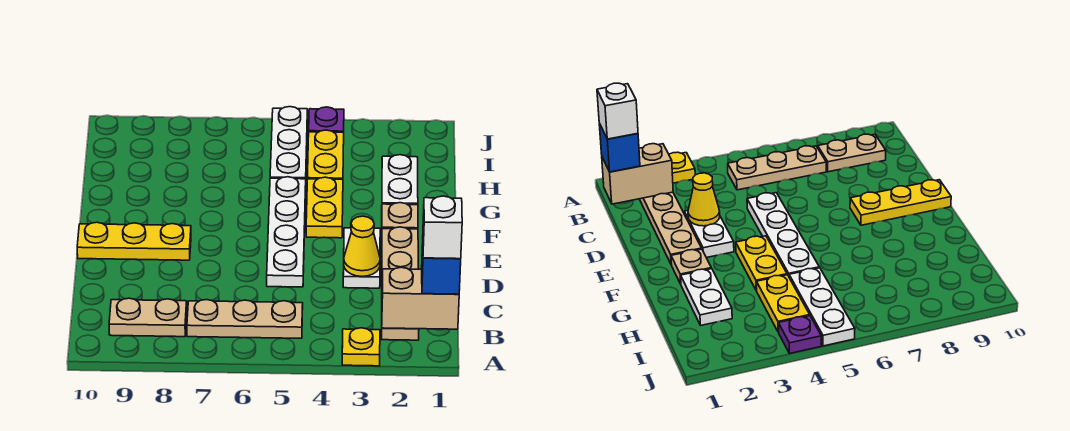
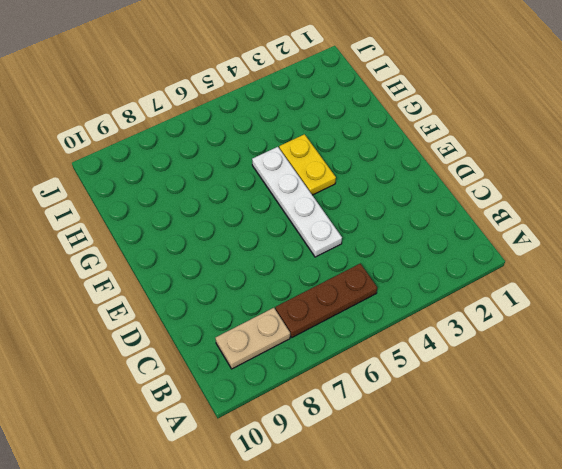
brown 1x3 plate [275,264,377,337] -> tan 1x3 plate [187,300,303,338]
none -> yellow 1x1 plate [342,328,380,366]
none -> tan 1x4 plate [381,227,419,340]
none -> white 1x2 plate [343,228,380,288]

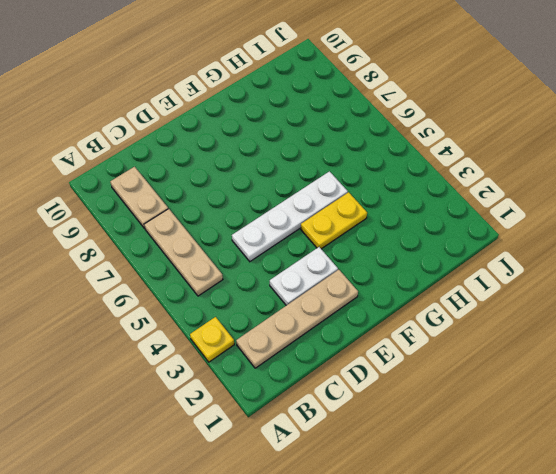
none -> yellow 1x3 plate [77,222,191,260]
none -> tan 1x1 plate [382,203,418,229]
none -> white 1x2 plate [382,155,418,205]

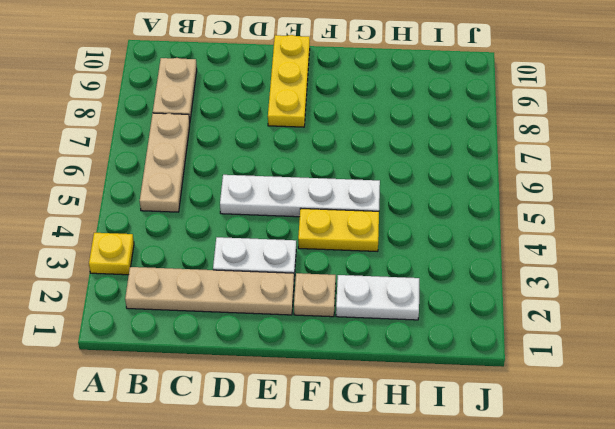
none -> yellow 1x2 plate [307,130,344,179]
none -> white 1x3 plate [270,107,307,179]
none -> purple 1x1 plate [309,107,344,132]

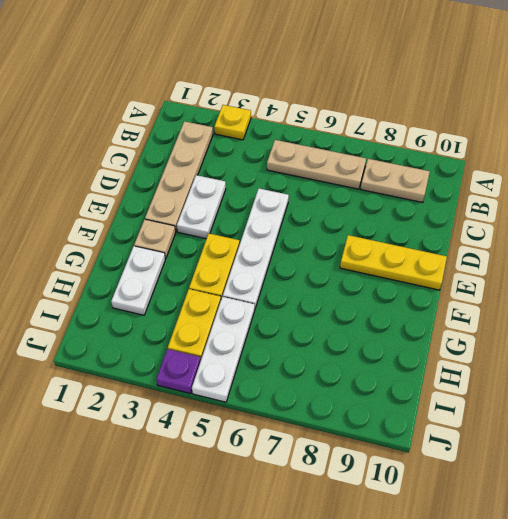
none -> tan 1x2 brick [382,267,459,329]
none -> yellow 1x1 cone [344,216,380,276]
none -> blue 1x1 brick [422,245,461,294]

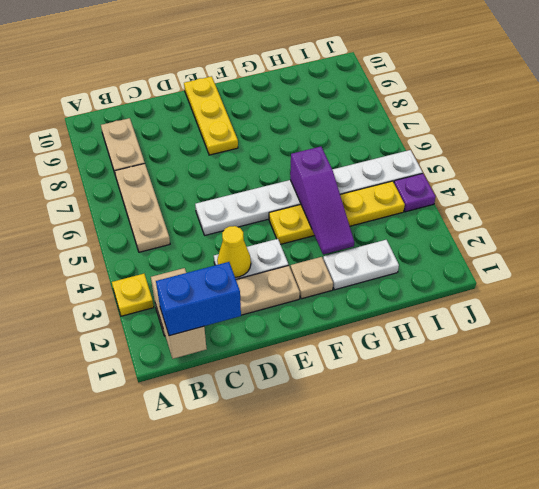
blue 1x2 brick [156,262,241,336] -> blue 1x1 brick [422,245,461,294]
purple 1x3 slope [290,147,354,255] -> none
none -> white 1x1 brick [423,196,462,259]

